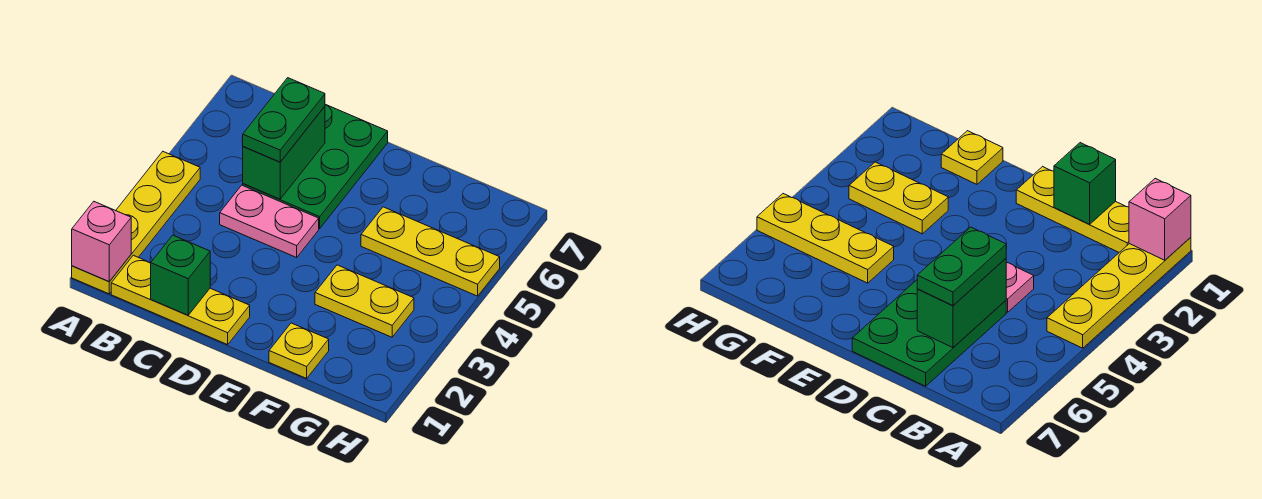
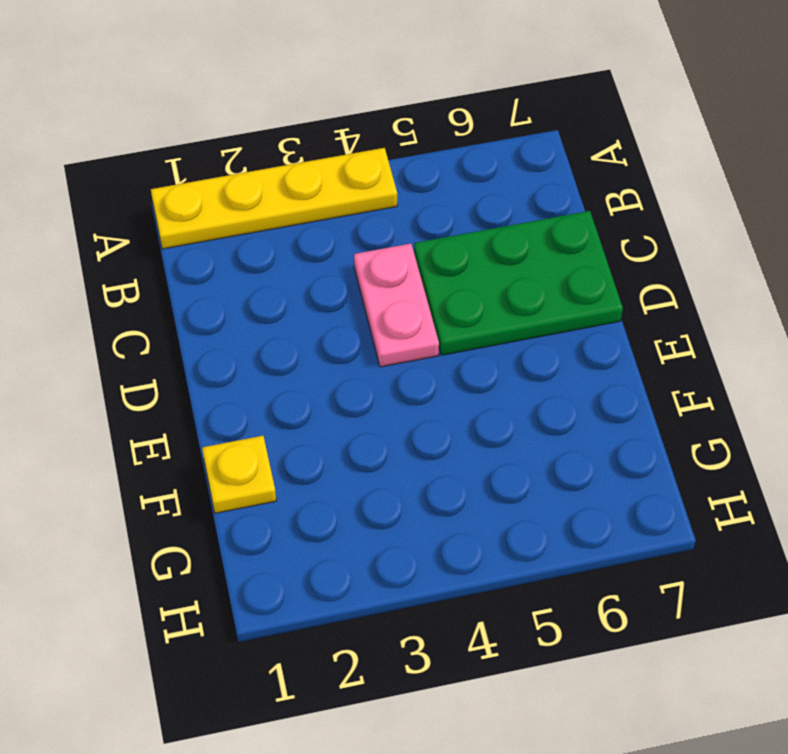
none -> yellow 1x3 plate [111,255,250,345]
none -> yellow 1x2 plate [315,265,414,337]

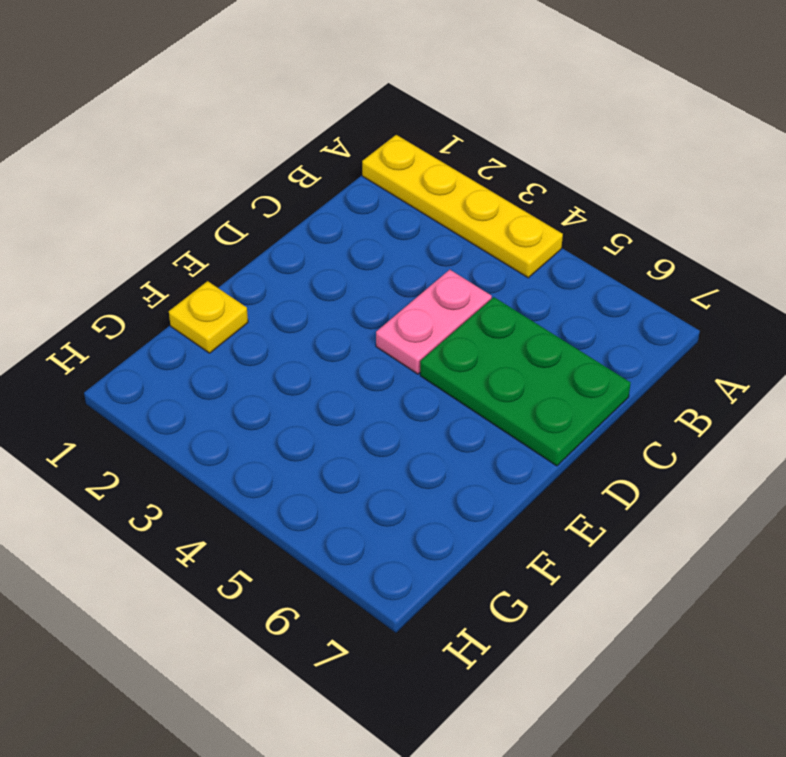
none -> yellow 1x3 plate [111,255,250,345]
none -> yellow 1x2 plate [315,265,414,337]

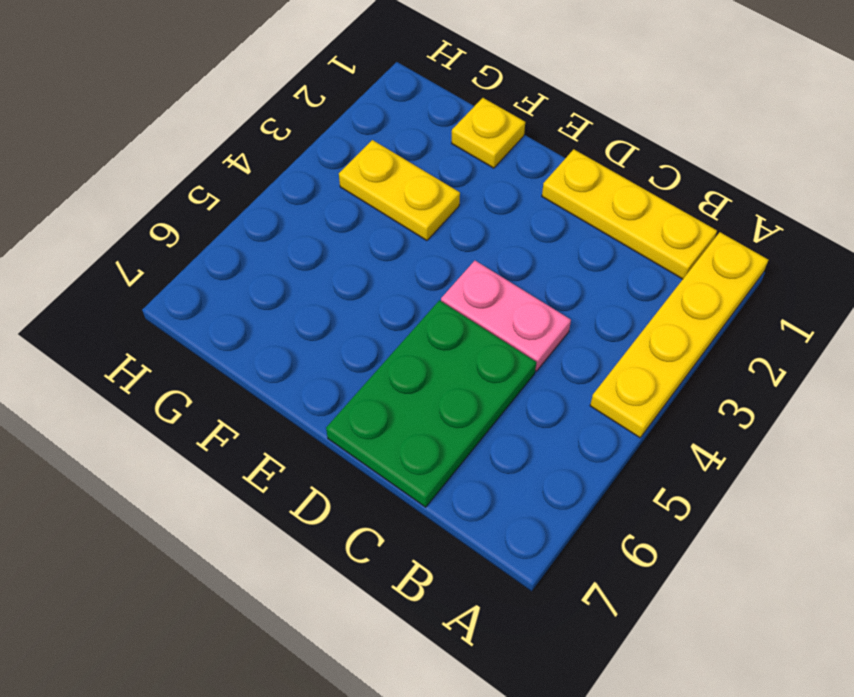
none -> yellow 1x3 plate [361,207,500,296]
none -> pink 1x1 brick [72,202,131,282]

